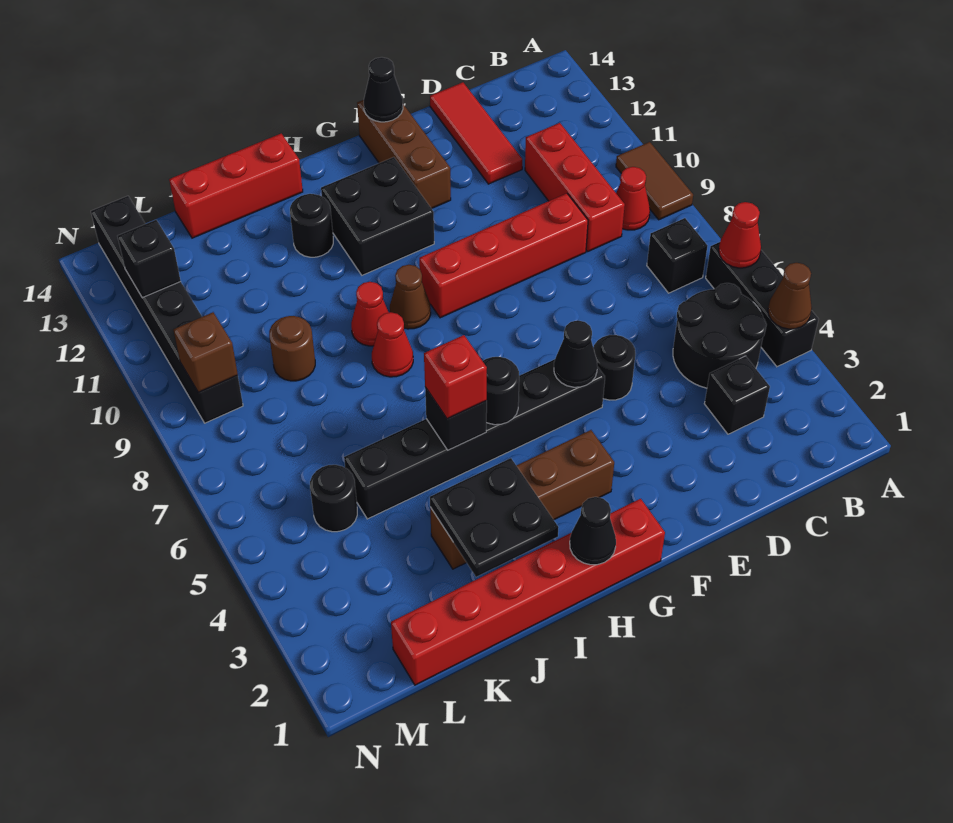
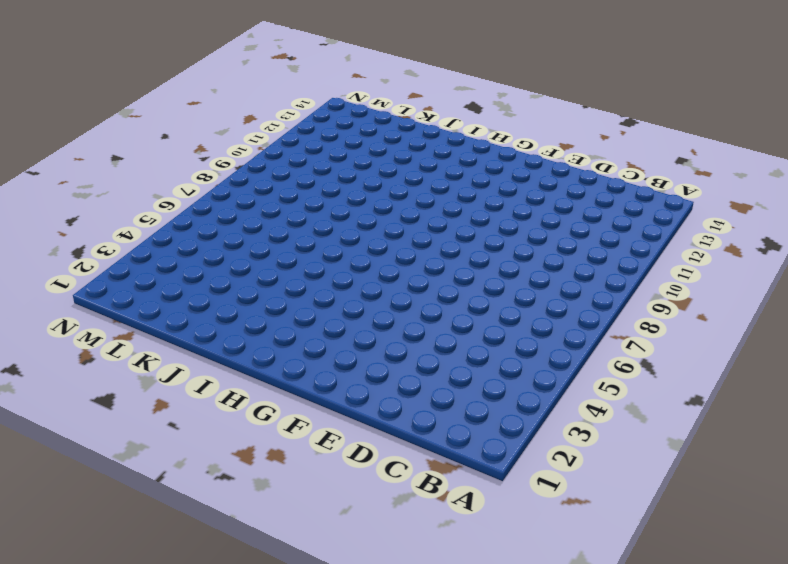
none -> black 1x3 brick [706,242,819,367]
none -> brown 1x2 tile [616,142,693,220]
none -> black 2x2 round brick [673,283,767,388]
none -> black 1x1 brick [647,218,707,293]

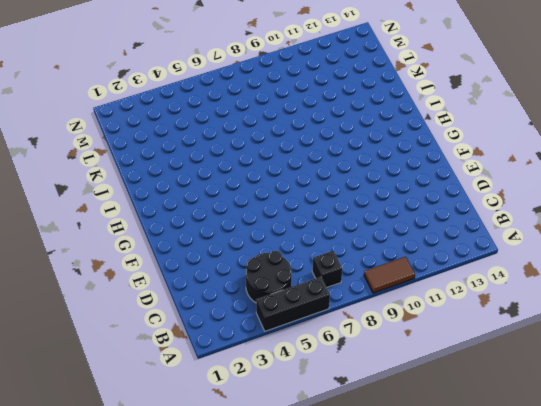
none -> red 1x1 cone [616,167,650,230]
none -> black 1x1 brick [704,356,770,434]
none -> red 1x3 brick [525,123,625,251]
none -> red 1x4 brick [419,193,588,318]

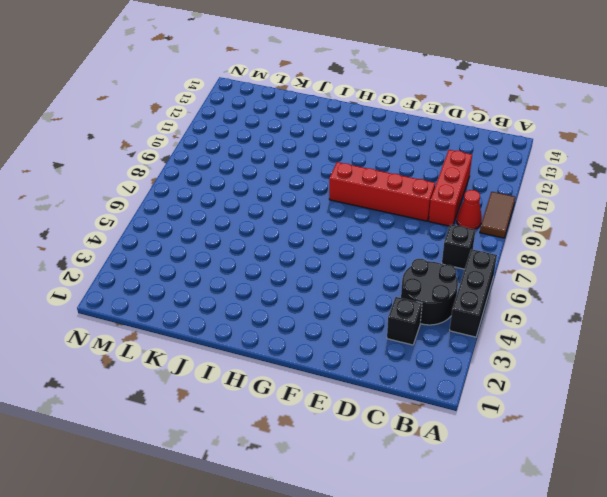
none -> red 1x3 tile [430,82,522,184]
none -> black 1x1 round brick [593,335,635,400]
none -> black 1x6 brick [344,359,605,519]
none -> brown 1x3 brick [357,100,451,209]

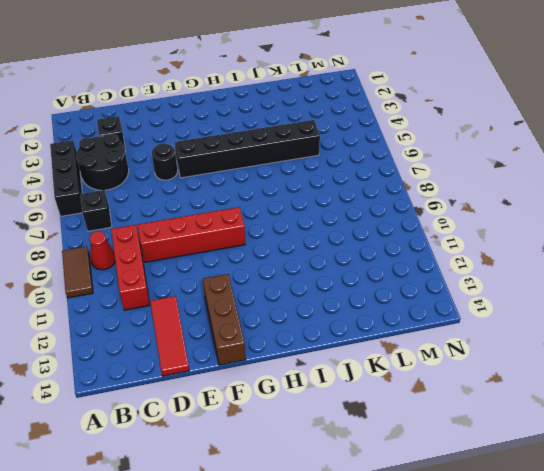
none -> red 1x6 brick [391,499,665,685]
none -> brown 1x4 brick [430,430,614,569]
none -> black 2x2 brick [321,157,434,275]
none -> brown 1x1 cone [390,265,431,329]

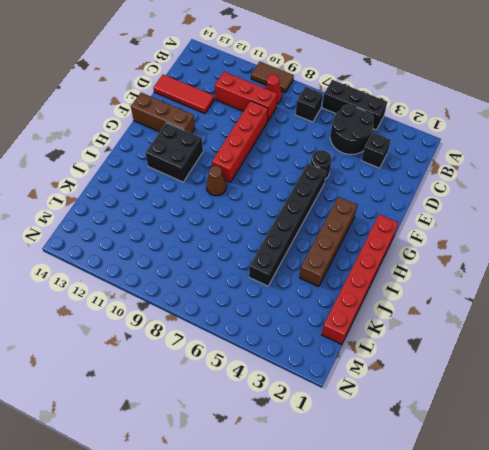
none -> red 1x1 cone [372,312,413,377]
none -> red 1x1 cone [351,282,389,346]
none -> black 1x1 round brick [290,194,333,257]
none -> red 1x3 brick [169,134,303,238]

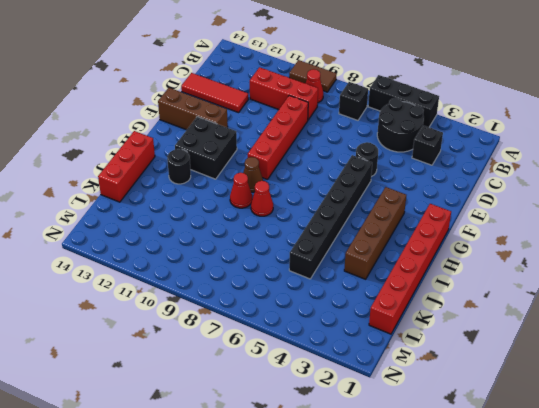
none -> brown 1x1 round brick [269,316,315,381]
none -> black 1x1 round brick [310,465,357,532]
none -> black 1x6 brick [91,196,243,423]
none -> brown 1x1 cone [768,263,812,329]

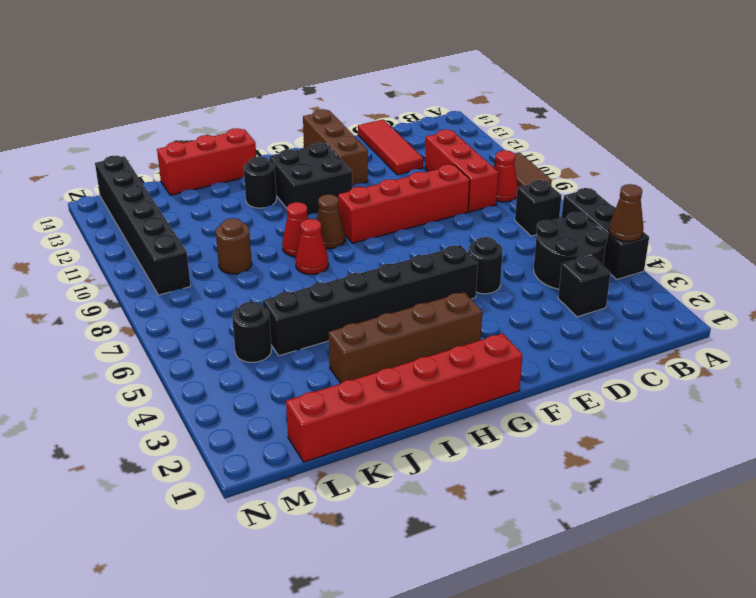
none -> red 1x1 cone [719,202,761,268]
none -> black 1x1 cone [554,320,597,387]
none -> black 1x1 cone [364,57,403,122]
none -> black 1x1 cone [570,497,616,565]

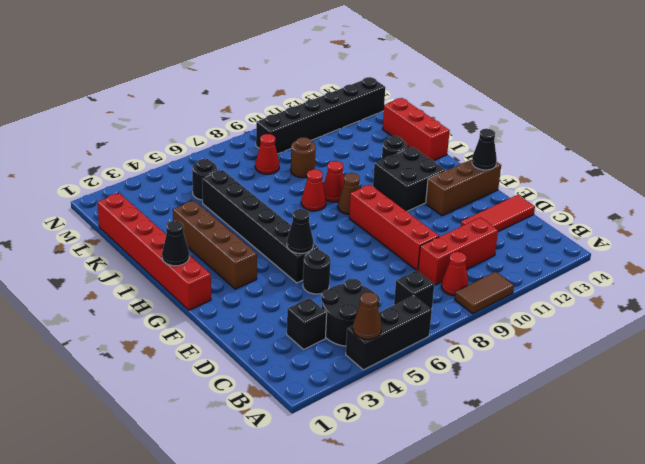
red 1x1 cone [255,134,279,174] -> red 1x1 cone moved to [719,202,761,268]
none -> black 1x1 round brick [483,357,519,425]
none -> black 2x2 plate [430,458,559,577]
none -> black 1x1 brick [425,387,487,450]
none -> brown 1x1 brick [173,312,238,392]

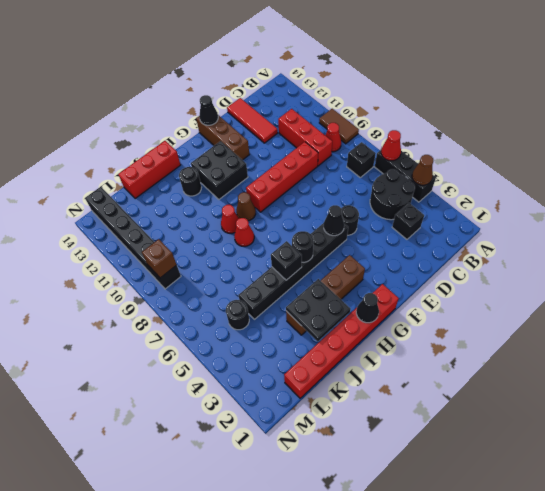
none -> brown 1x1 round brick [269,316,315,381]
none -> black 1x1 brick [118,220,181,298]
none -> red 1x1 brick [424,335,487,419]

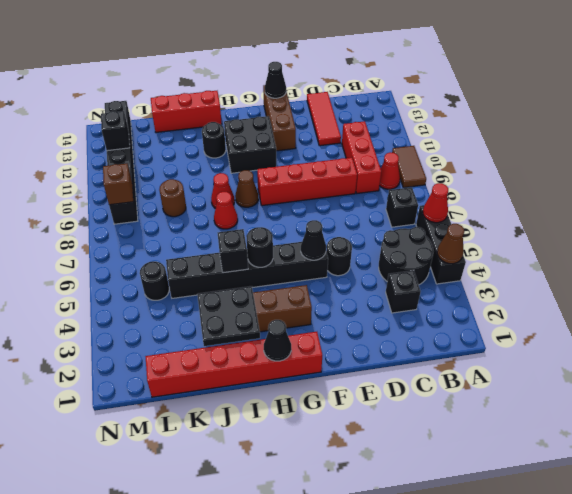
none -> red 1x1 brick [424,335,487,419]

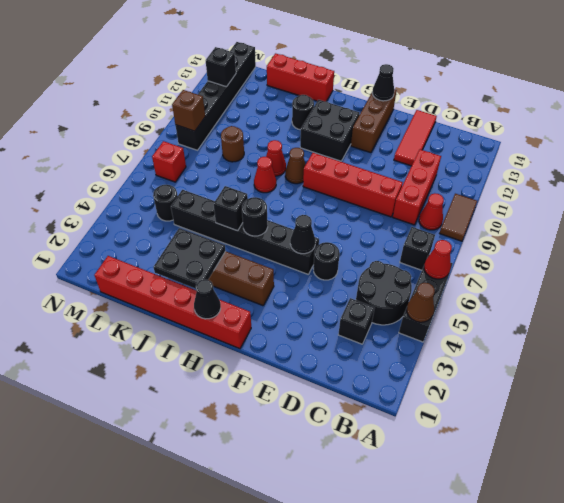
red 1x1 brick [152,141,186,182] -> red 1x1 brick moved to [424,335,487,419]

